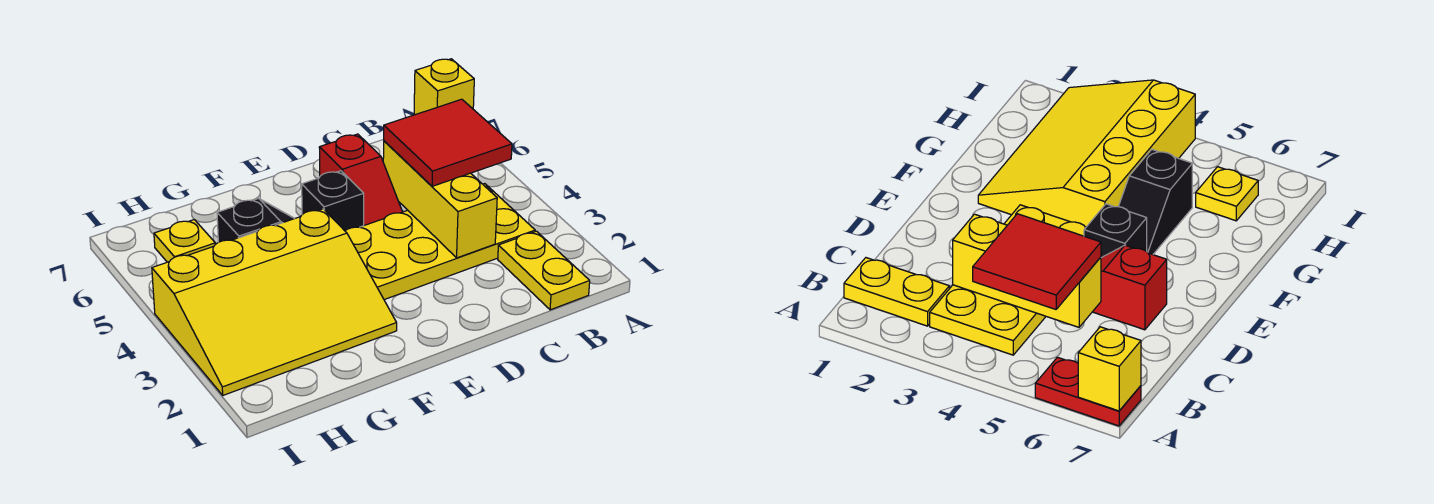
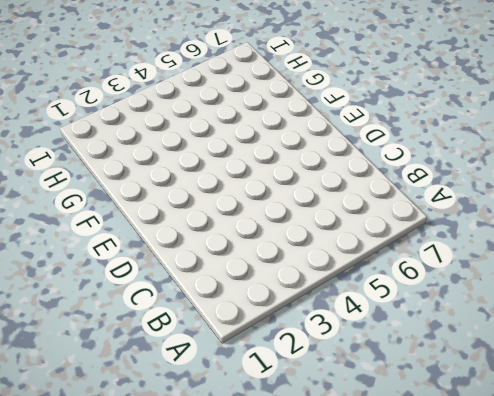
none -> red 1x2 plate [1035,357,1141,426]
none -> yellow 1x2 plate [498,231,590,310]

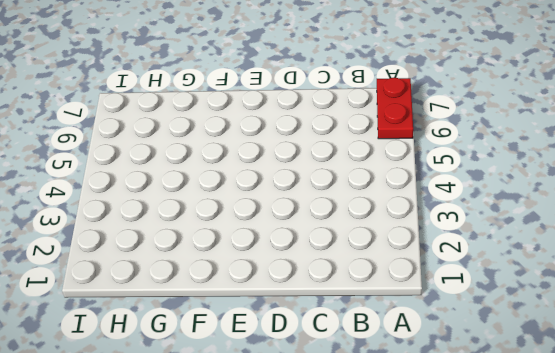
none -> yellow 1x2 plate [498,231,590,310]
none -> yellow 2x4 plate [345,184,535,300]

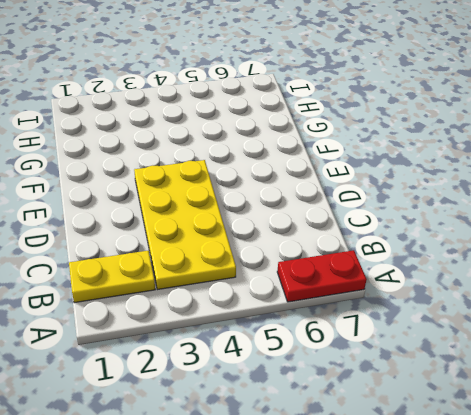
none -> red 1x2 slope [319,134,402,225]
none -> black 1x1 brick [302,171,364,231]

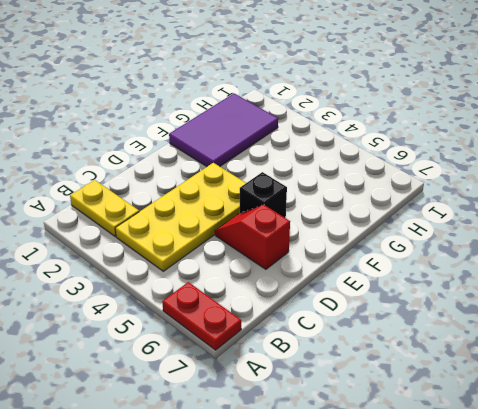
purple 2x3 tile [169,94,278,167] -> yellow 3x4 slope [152,209,397,395]
none -> black 1x2 slope [217,198,294,242]
none -> yellow 1x1 plate [154,220,215,262]

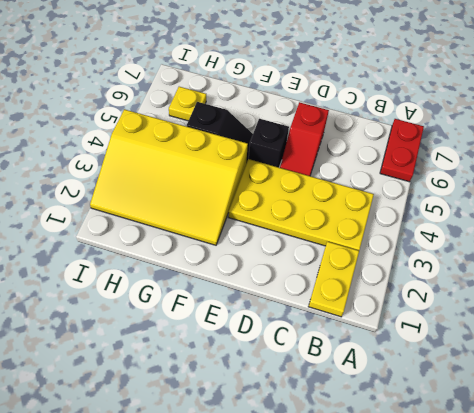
none -> yellow 1x1 brick [414,59,474,115]
none -> yellow 1x3 brick [383,141,497,258]

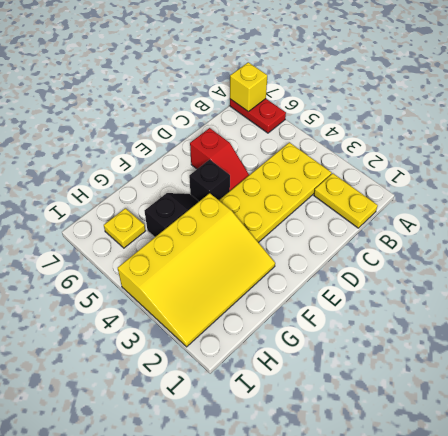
none -> yellow 1x3 brick [383,141,497,258]
none -> red 2x2 tile [384,99,512,186]

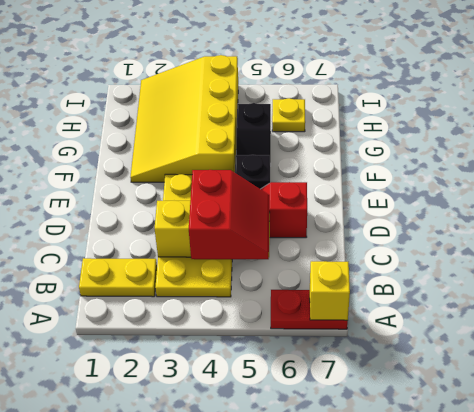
red 2x2 slope [189,170,269,259] -> red 2x2 tile [384,99,512,186]

